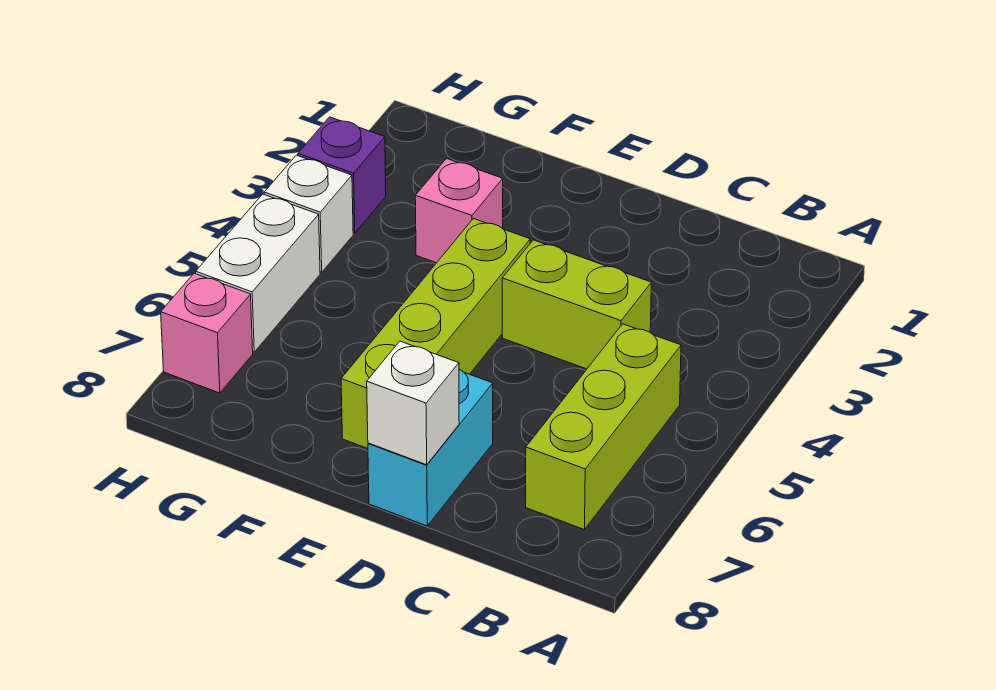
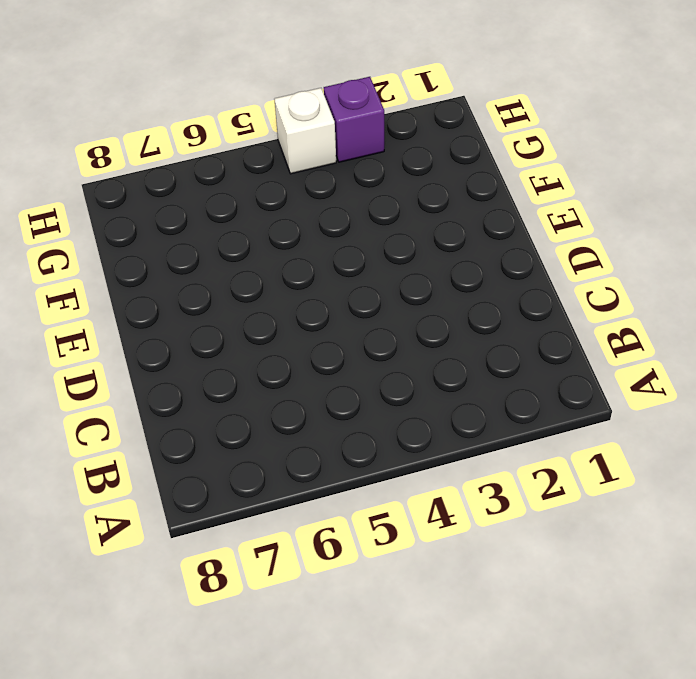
none -> lime 1x3 brick [526,324,681,530]
none -> lime 1x2 brick [502,240,651,369]

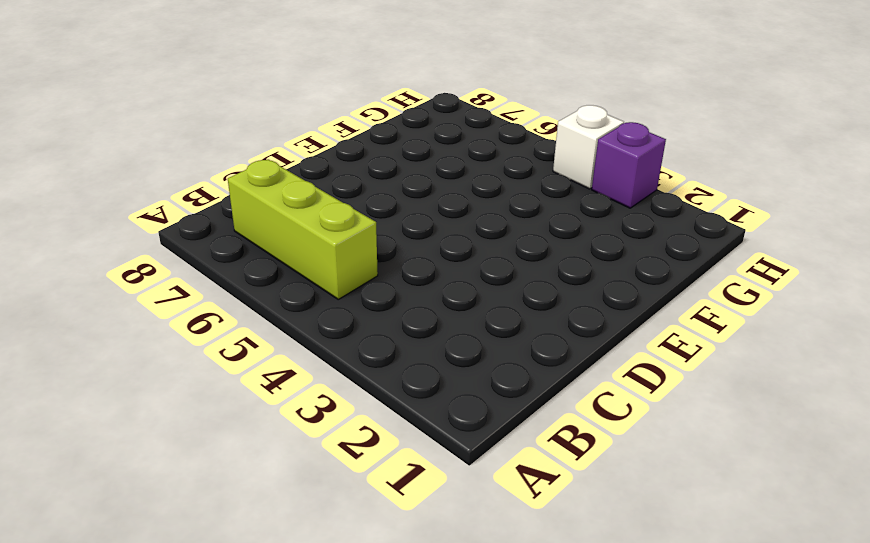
none -> lime 1x2 brick [502,240,651,369]
none -> cyan 1x2 brick [368,370,493,526]

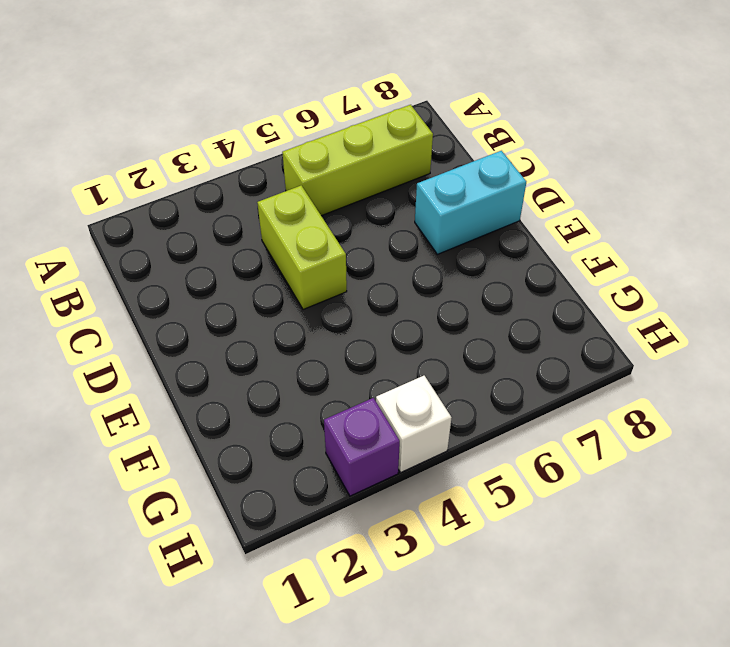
none -> lime 1x4 brick [341,219,530,448]
none -> pink 1x1 brick [415,159,503,263]

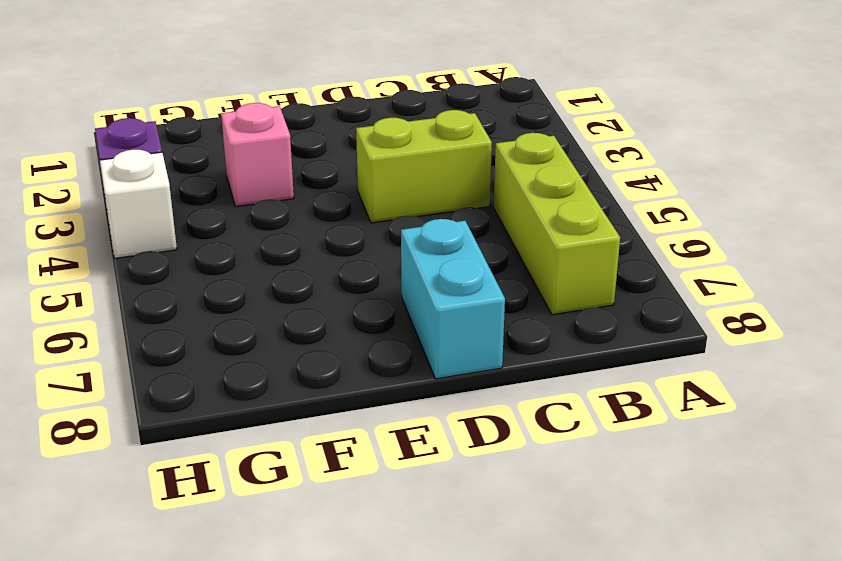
none -> lime 1x4 brick [341,219,530,448]
none -> white 1x2 brick [196,194,320,352]

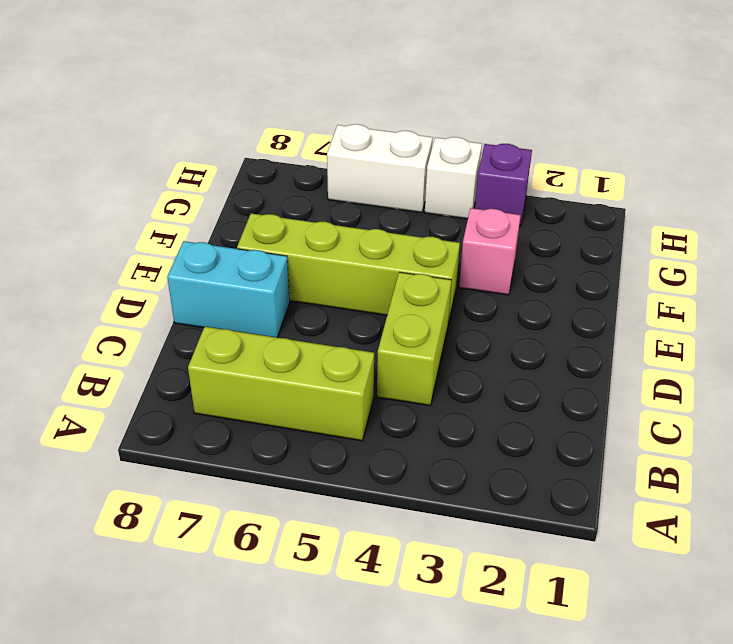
none -> pink 1x1 brick [161,273,253,393]
none -> white 1x1 brick [367,341,459,465]

